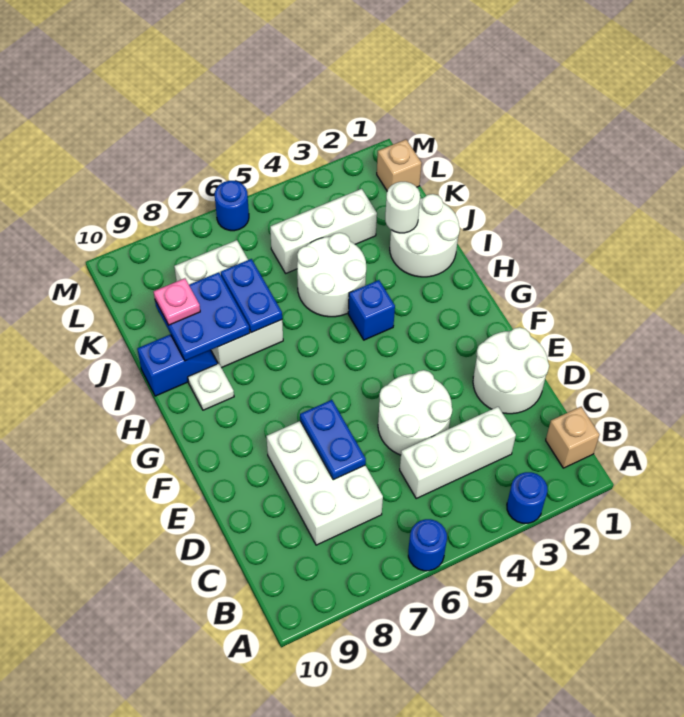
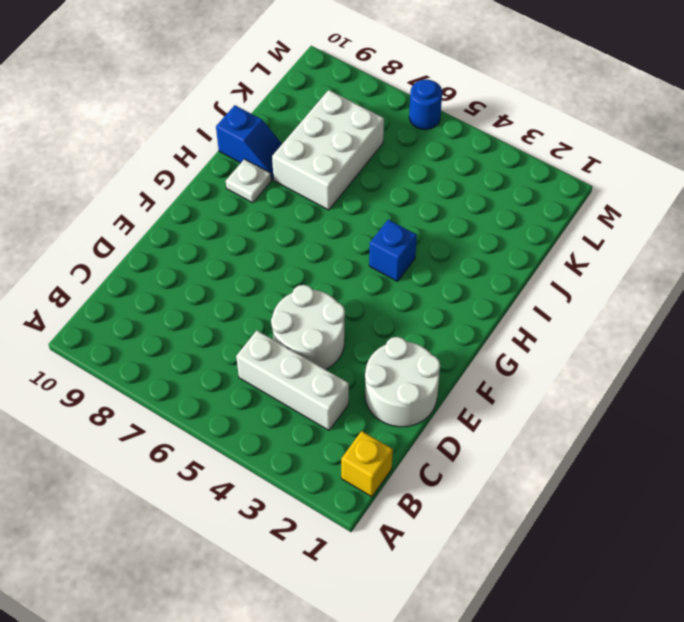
yellow 1x1 brick [341,431,393,497] -> tan 1x1 brick [546,407,600,468]
none -> blue 1x1 round brick [507,472,548,523]
none -> blue 1x1 round brick [408,519,447,571]
none -> white 2x3 brick [267,421,383,545]

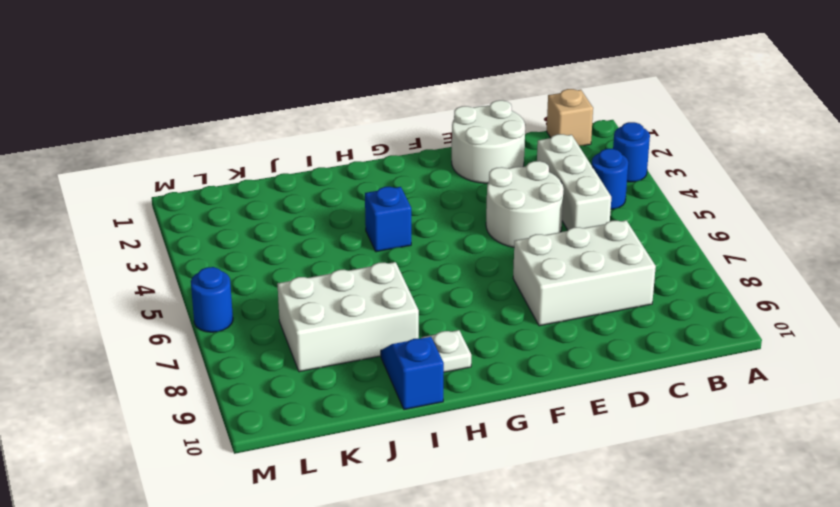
blue 1x1 round brick [591,149,628,209] -> blue 1x1 round brick moved to [408,519,447,571]
none -> white 2x2 round brick [390,194,460,277]
none -> white 2x2 round brick [297,233,366,317]
none -> white 1x3 brick [270,189,377,273]

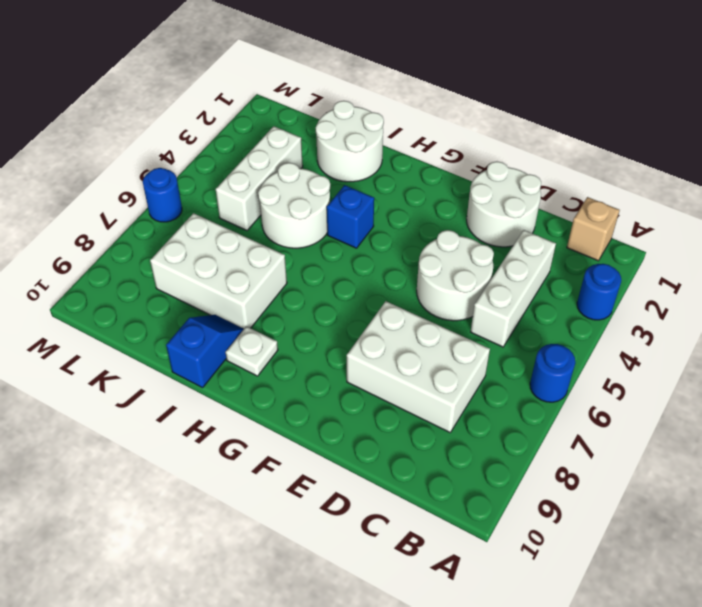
none -> tan 1x1 brick [377,140,422,191]
none -> blue 1x2 plate [300,400,366,480]
none -> blue 1x2 plate [221,259,282,333]

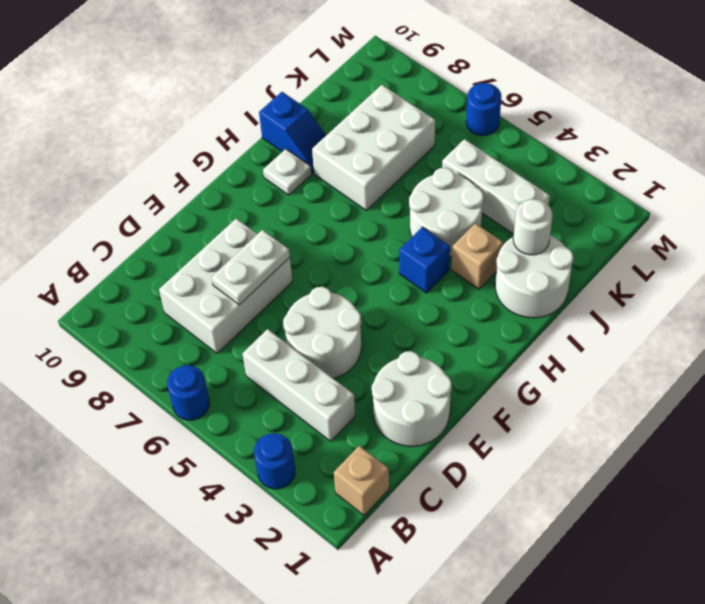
white 1x2 plate [211,230,290,305] -> blue 1x2 plate [300,400,366,480]
tan 1x1 brick [452,223,503,289] -> tan 1x1 brick moved to [377,140,422,191]
none -> blue 1x2 plate [221,259,282,333]
none -> blue 2x2 plate [155,272,250,361]
none -> pink 1x1 plate [154,278,200,325]

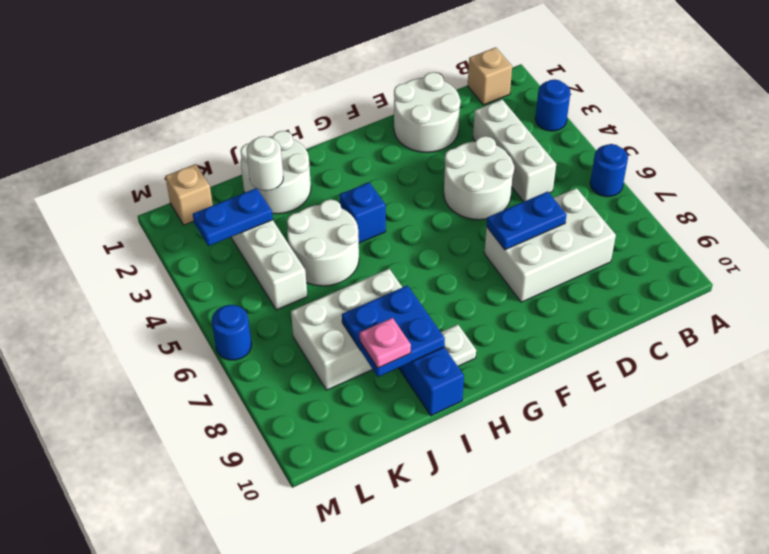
blue 1x2 plate [193,188,273,246] -> blue 1x2 plate moved to [221,259,282,333]

